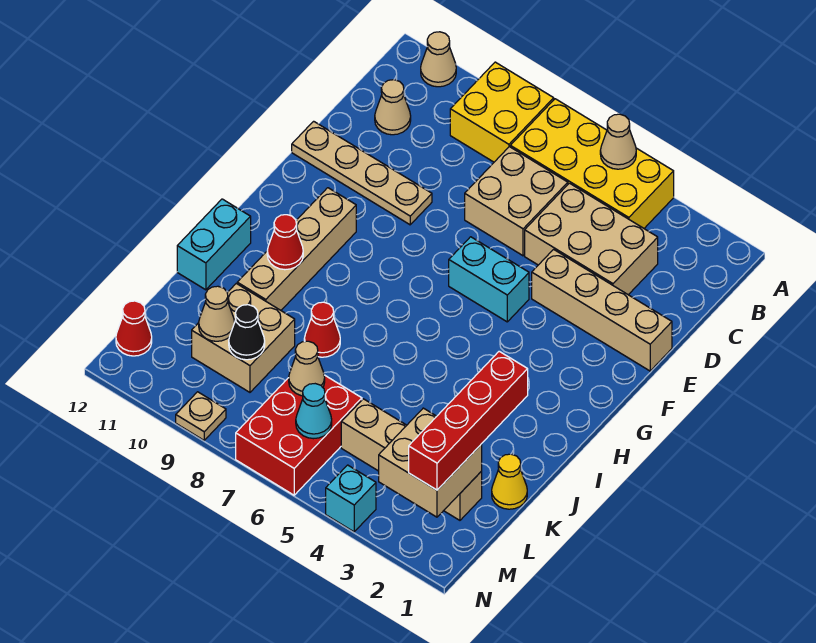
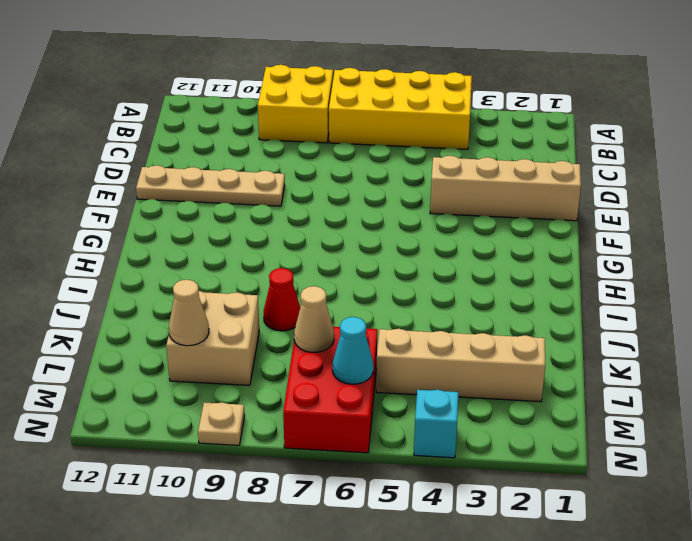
none -> tan 1x1 cone [421,32,456,87]
none -> tan 2x3 brick [525,183,658,295]
none -> tan 2x2 brick [465,147,568,256]

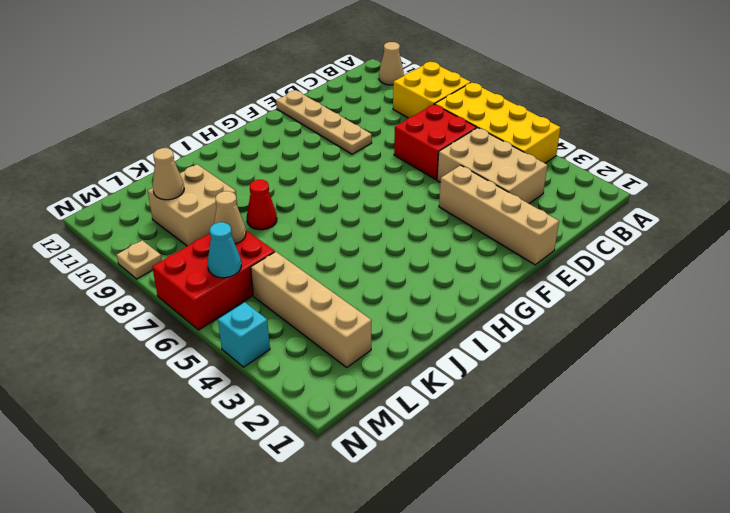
red 2x2 brick [394,104,477,179] -> tan 2x2 brick [465,147,568,256]
none -> tan 1x1 cone [375,80,411,135]
none -> cyan 1x2 brick [449,237,529,322]
none -> tan 1x4 brick [237,188,356,310]

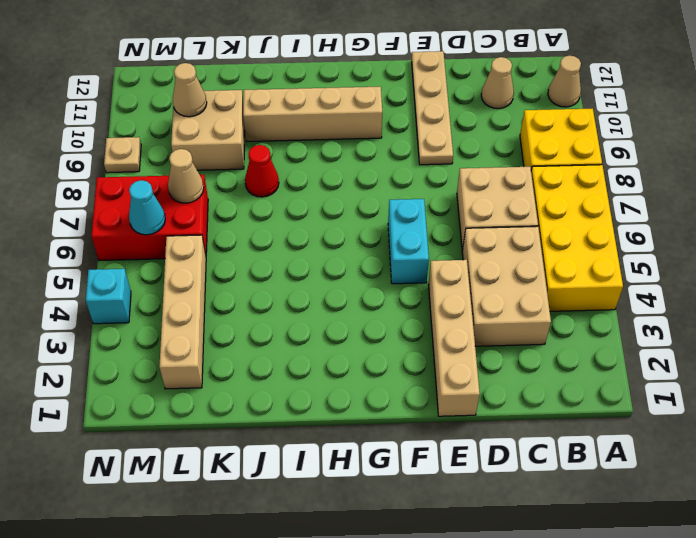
none -> cyan 1x2 brick [177,199,251,290]
none -> yellow 1x1 cone [492,454,527,509]
none -> red 1x1 cone [116,301,152,356]

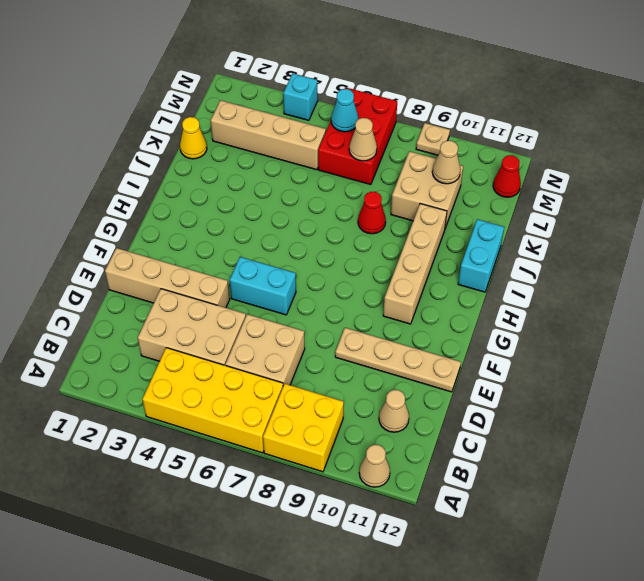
none -> tan 1x1 cone [600,114,636,169]
none -> red 1x1 cone [267,215,303,270]
none -> tan 2x2 brick [379,408,482,517]

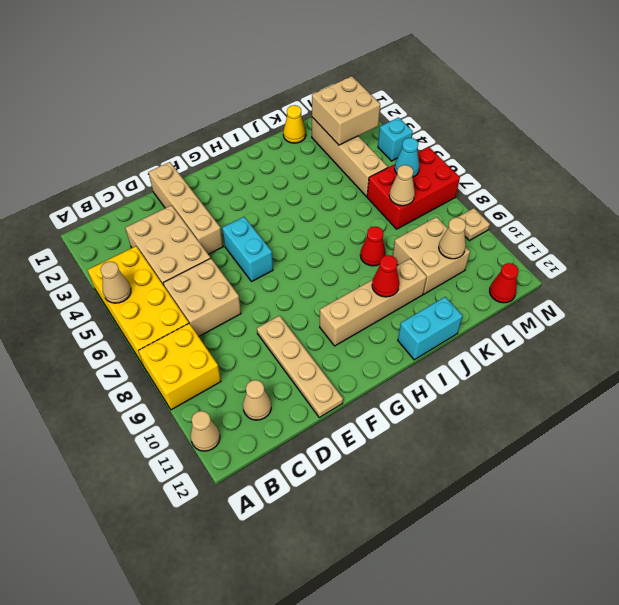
none -> black 1x1 cone [229,305,265,360]
none -> red 1x4 brick [409,351,528,490]

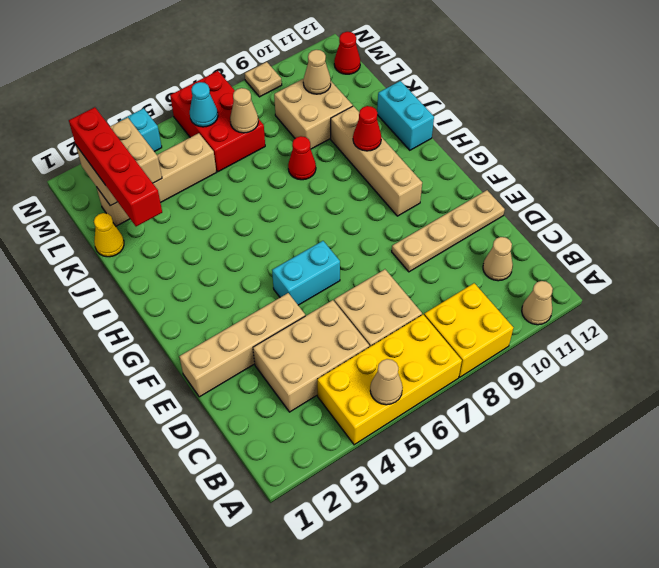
none -> black 1x1 cone [229,305,265,360]

